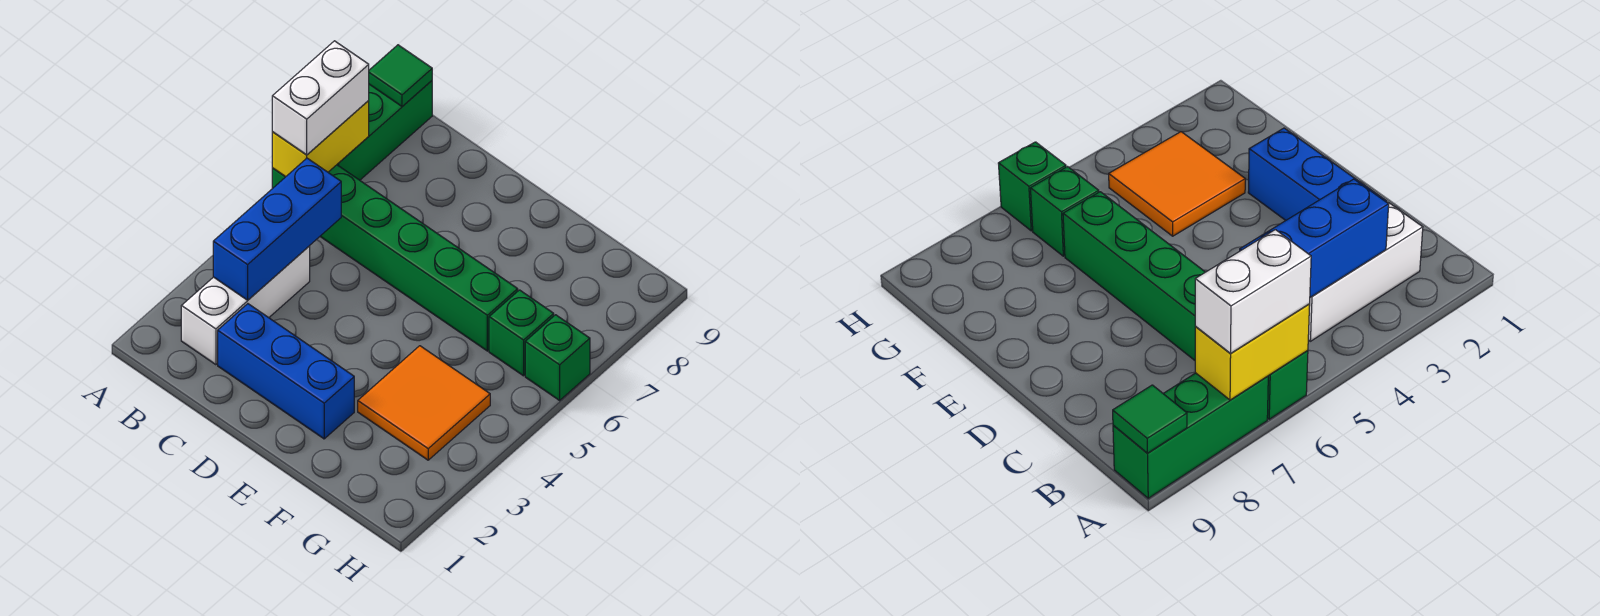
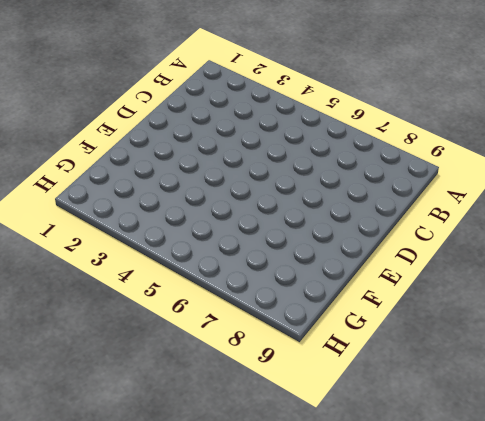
none -> green 1x6 brick [272,165,518,351]
none -> green 1x3 brick [337,81,432,180]

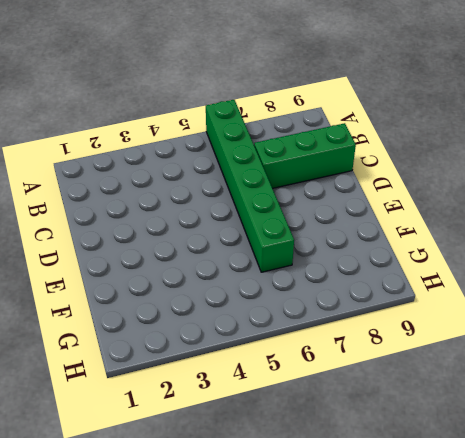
green 1x3 brick [254,123,356,188] -> green 1x3 brick moved to [337,81,432,180]
none -> white 1x3 brick [181,246,310,365]
none -> blue 1x3 brick [218,304,354,439]

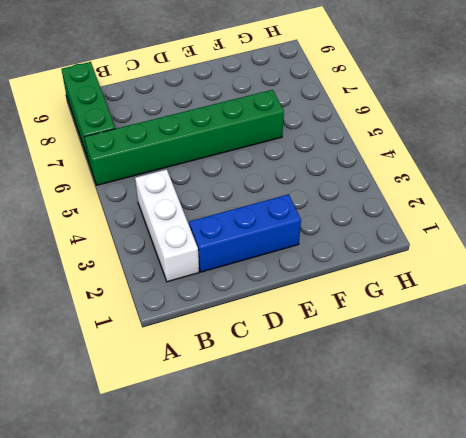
none -> orange 2x2 tile [358,346,490,460]
none -> green 1x1 brick [489,290,554,376]

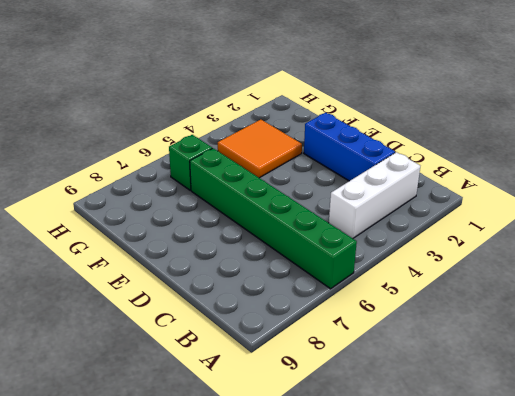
none -> green 1x3 brick [337,81,432,180]
none -> green 1x1 brick [525,315,590,400]

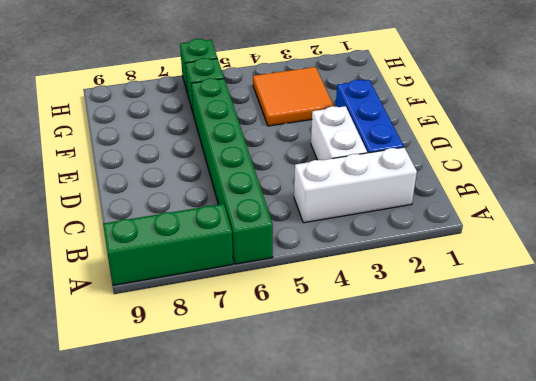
white 1x2 brick [311,106,367,160] -> white 1x2 brick turned to [272,41,369,155]
none -> yellow 1x2 brick [272,101,369,177]
none -> green 1x1 tile [369,45,432,106]

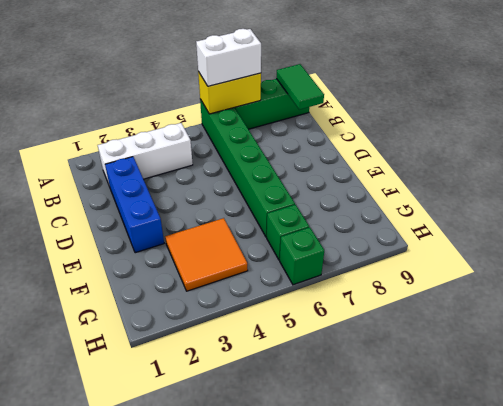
green 1x2 tile [276,64,324,110] -> green 1x1 tile [369,45,432,106]
none -> blue 1x3 brick [213,158,341,300]

